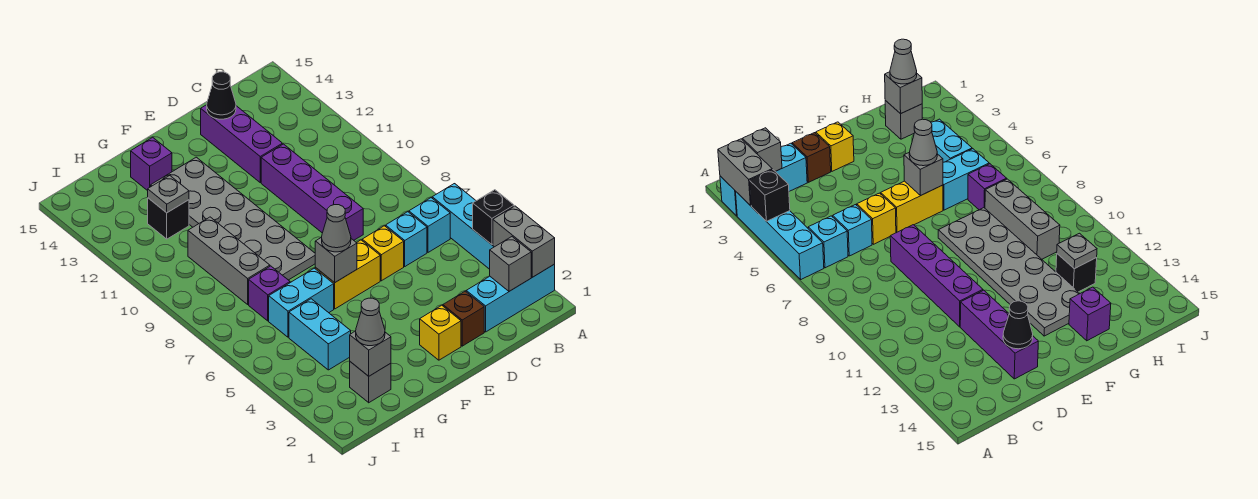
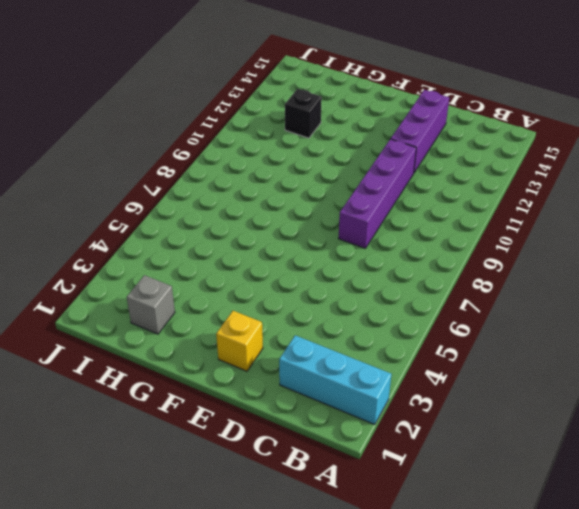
none -> cyan 1x4 brick [432,184,494,269]
none -> cyan 1x1 brick [409,198,450,252]
none -> cyan 1x1 brick [386,212,427,266]

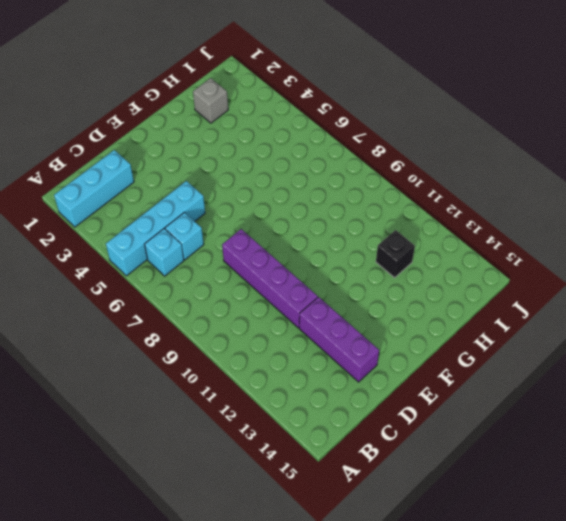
cyan 1x4 brick [106,181,205,276] -> cyan 1x4 brick turned to [432,184,494,269]
none -> brown 1x1 brick [443,291,484,346]
none -> yellow 1x1 brick [362,226,404,281]
none -> yellow 1x1 brick [420,305,461,360]

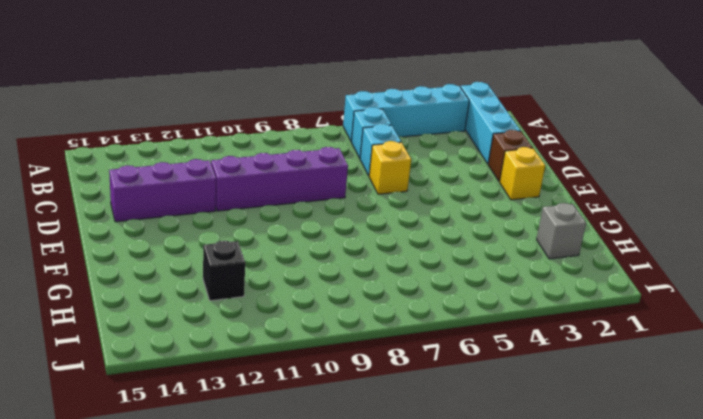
none -> yellow 1x2 brick [315,240,380,309]
none -> grey 2x6 plate [151,157,315,280]
none -> cyan 1x2 brick [269,268,334,337]

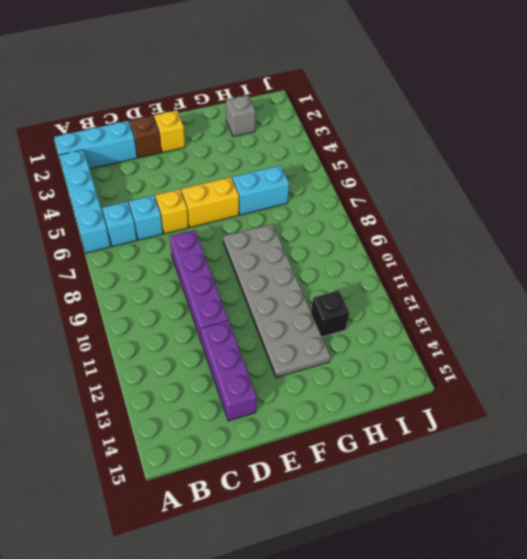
none -> purple 1x1 brick [131,137,172,191]
none -> cyan 1x2 brick [289,299,351,370]
none -> purple 1x1 brick [249,266,290,321]

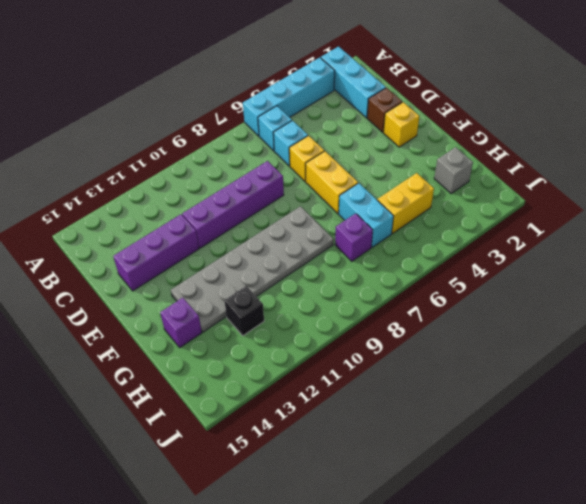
yellow 1x2 brick [377,173,434,233] -> cyan 1x2 brick [289,299,351,370]
none -> grey 1x3 brick [188,217,270,304]
none -> grey 1x2 brick [493,206,555,277]
none -> black 1x1 brick [473,190,514,244]

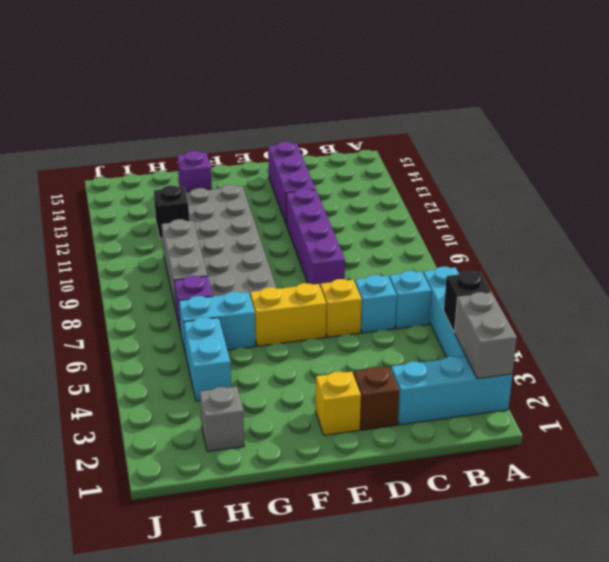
none -> grey 1x1 brick [490,237,531,291]
none -> black 1x1 cone [207,72,236,119]
none -> grey 1x1 brick [315,237,357,283]

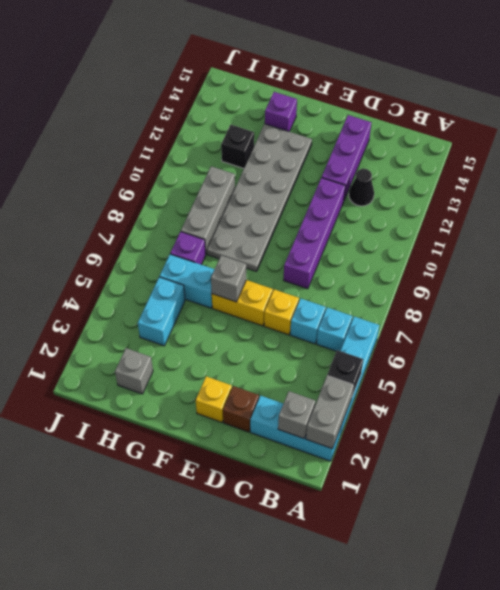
black 1x1 cone [349,169,374,206] -> black 1x1 cone moved to [207,72,236,119]
none -> grey 1x1 brick [350,331,391,376]
none -> grey 1x1 plate [148,176,189,213]
none -> grey 1x1 cone [322,205,351,252]

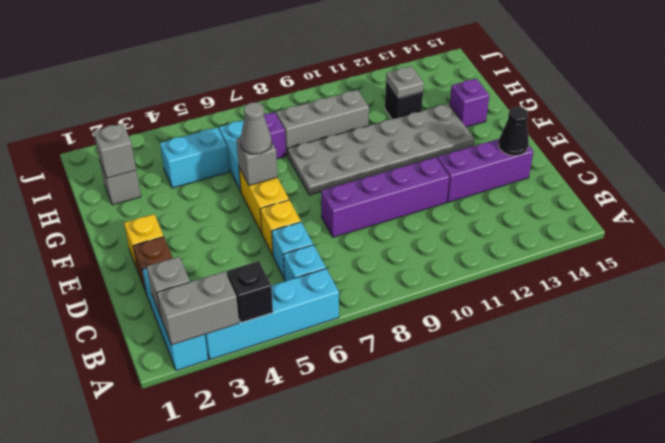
none -> grey 1x1 cone [356,298,385,346]

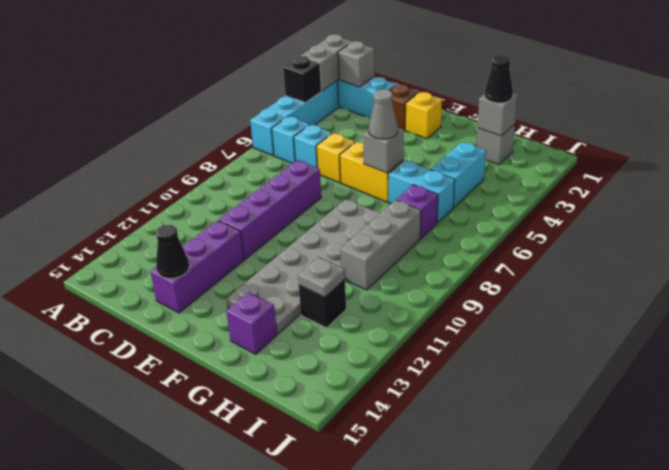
black 1x1 cone [485,55,513,103] -> grey 1x1 cone [356,298,385,346]

